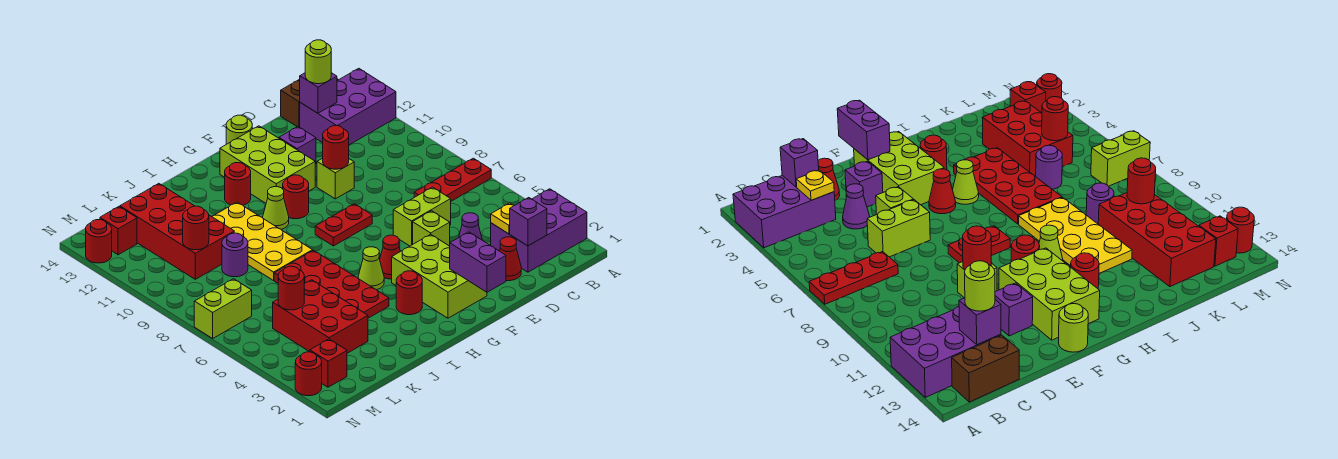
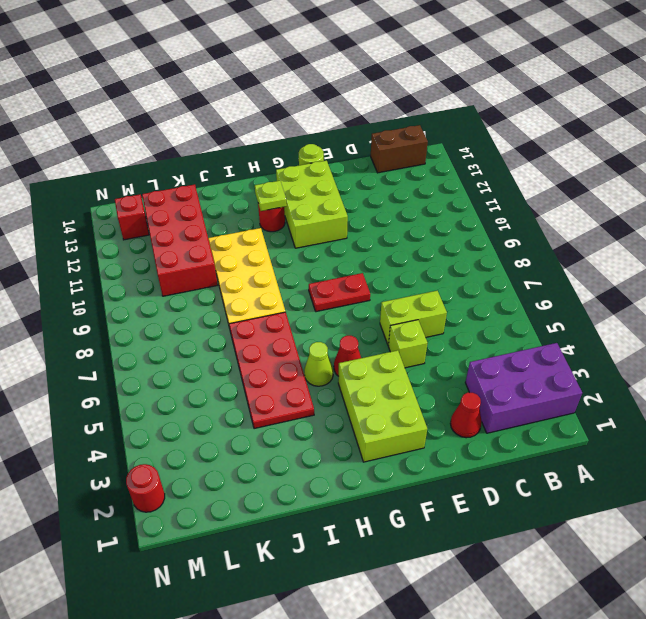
lime 1x1 plate [255,181,287,211] -> none
none -> red 1x3 plate [414,158,491,201]
none -> purple 2x3 brick [300,68,396,145]
none -> purple 1x1 cone [459,213,482,240]
none -> purple 1x1 brick [845,161,883,207]

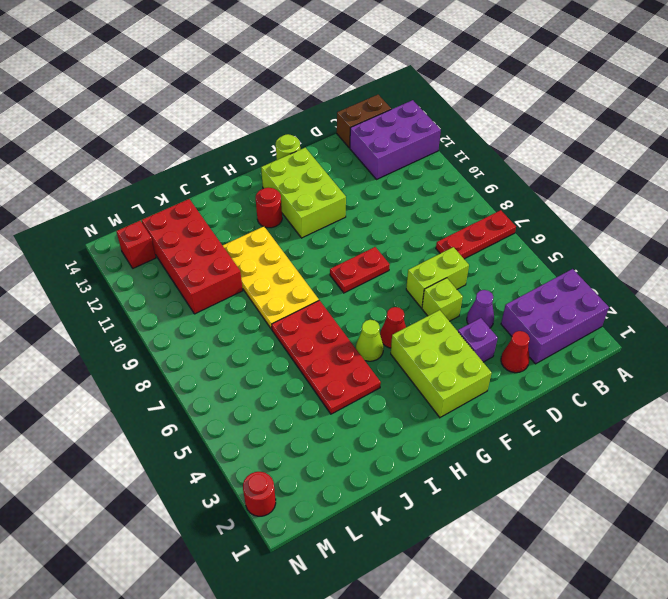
none -> lime 1x1 brick [317,158,354,199]
none -> purple 1x1 brick [279,127,316,164]
none -> red 1x1 round brick [283,175,309,219]
none -> red 1x1 round brick [396,271,422,315]

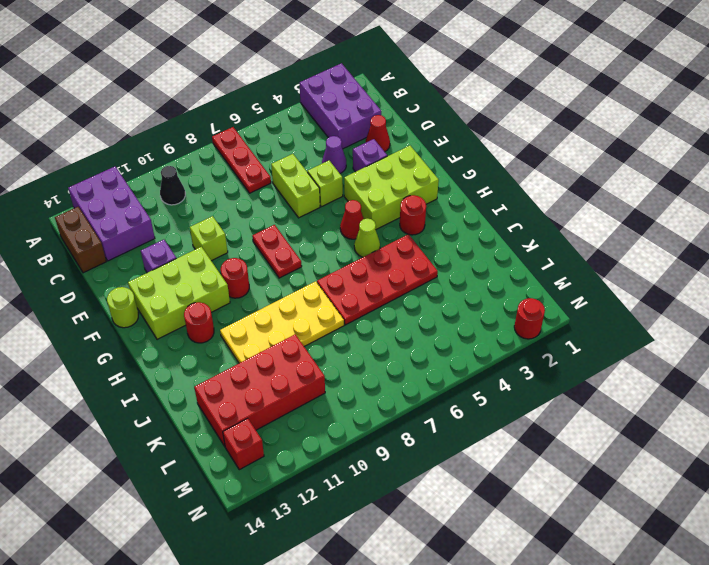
black 1x1 cone [160,166,185,205] -> none
none -> lime 1x1 cone [263,187,289,229]
none -> red 2x3 brick [273,280,368,353]
none -> purple 1x1 round brick [1036,145,1062,189]
none -> purple 1x1 round brick [222,233,248,277]

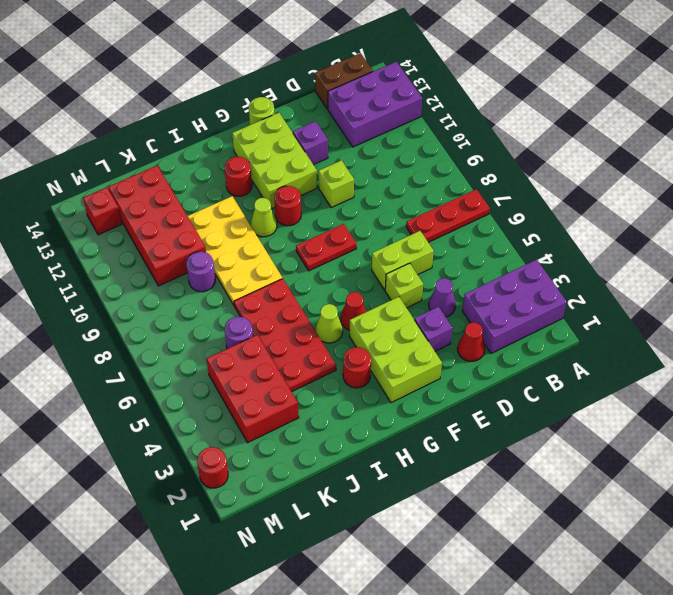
none -> red 1x1 brick [310,339,347,387]
none -> lime 1x2 brick [194,279,252,338]
none -> red 1x1 round brick [86,220,112,263]
none -> purple 1x1 brick [510,198,547,246]

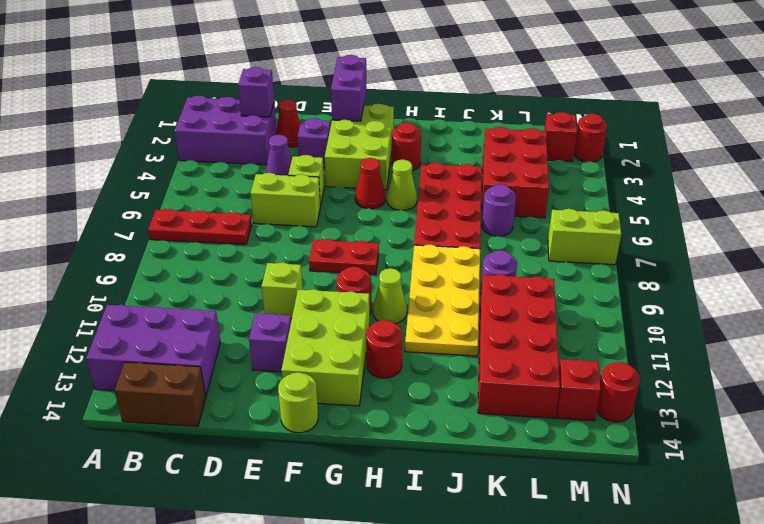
none -> yellow 1x1 plate [491,203,514,234]
none -> purple 1x1 brick [300,73,337,113]
none -> red 1x1 round brick [323,126,349,169]
none -> red 1x1 round brick [278,266,304,310]

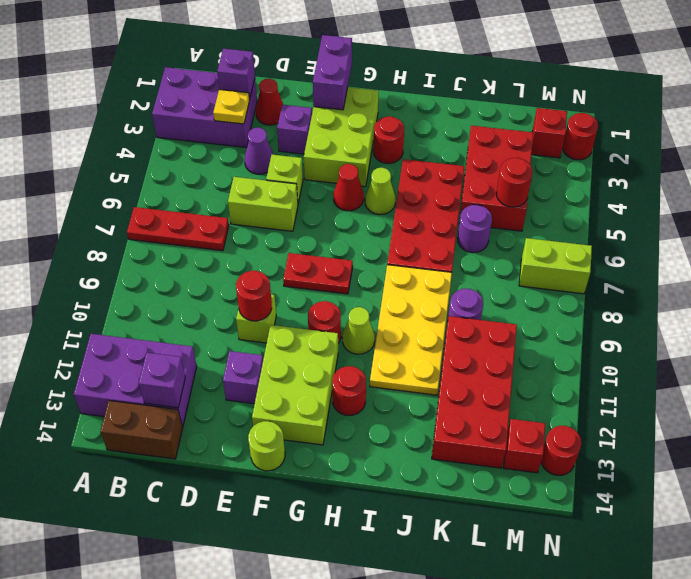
none -> red 1x1 round brick [183,206,209,250]
none -> lime 1x1 round brick [305,40,331,84]

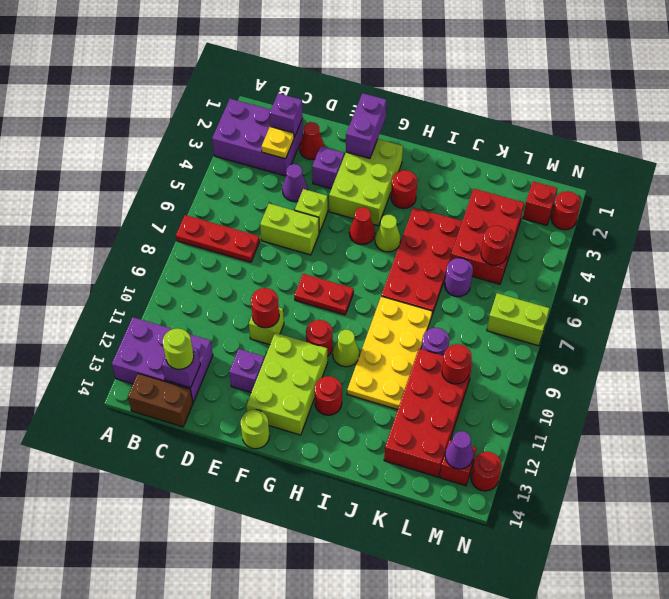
purple 1x1 cone [445,431,474,469] -> none

